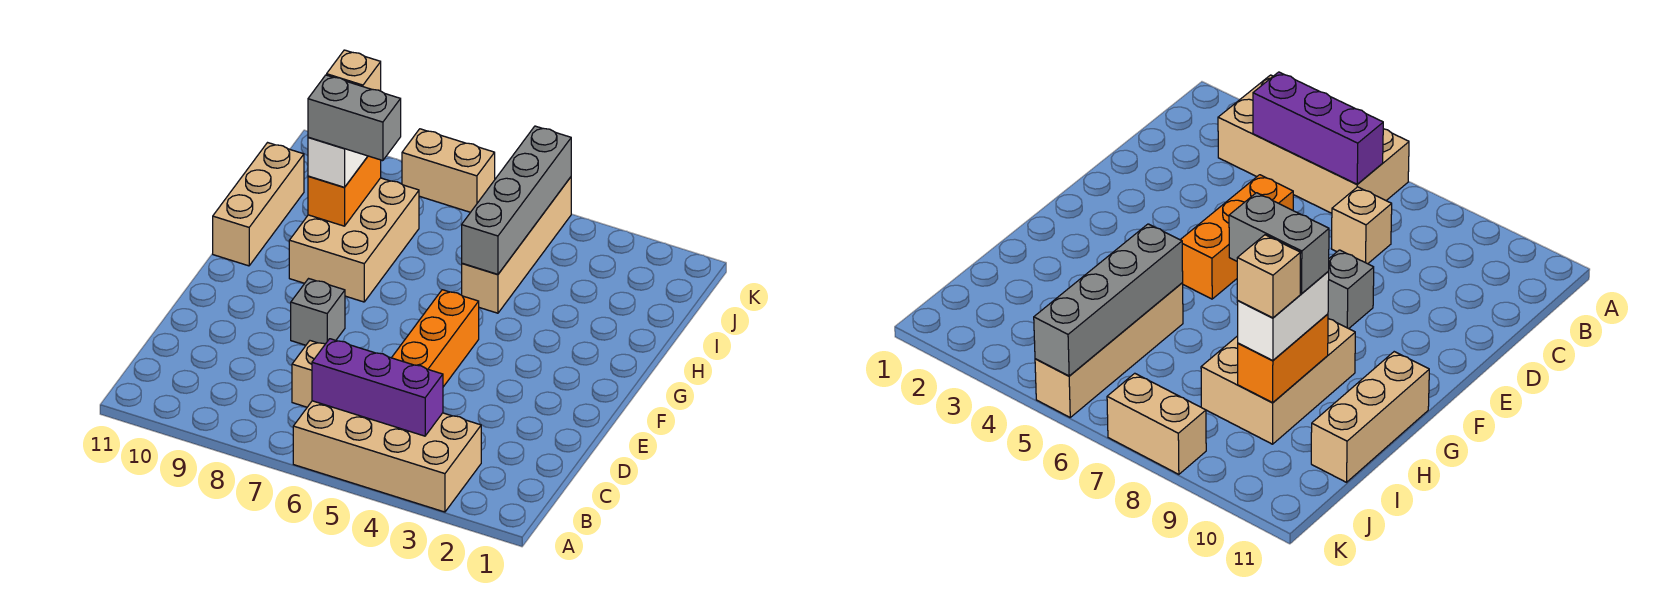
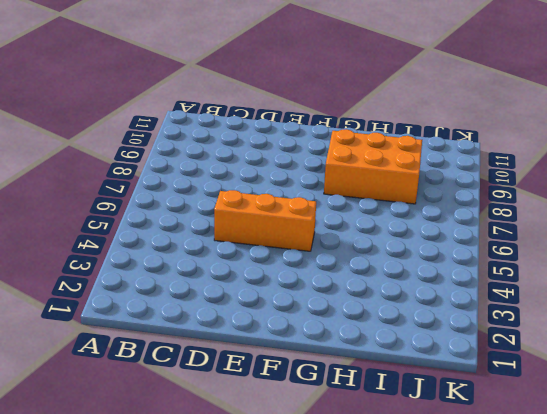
orange 2x3 brick [324,129,422,204] -> tan 2x3 brick [289,178,419,302]
none -> tan 2x4 brick [293,401,481,512]
none -> tan 1x1 brick [292,341,325,407]
none -> grey 1x1 brick [291,279,345,345]

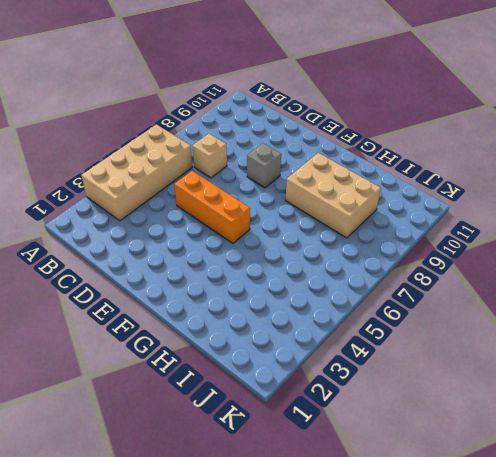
none -> tan 1x3 brick [213,143,304,266]
none -> tan 1x4 brick [462,177,571,313]
none -> tan 1x2 brick [402,129,495,212]

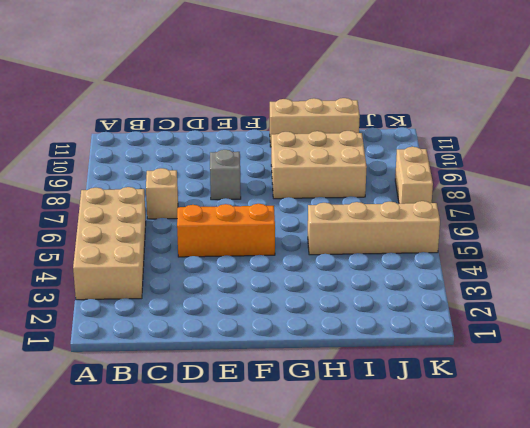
none -> purple 1x3 brick [312,339,443,436]
none -> grey 1x4 brick [462,126,571,274]
none -> orange 1x2 brick [308,156,381,226]

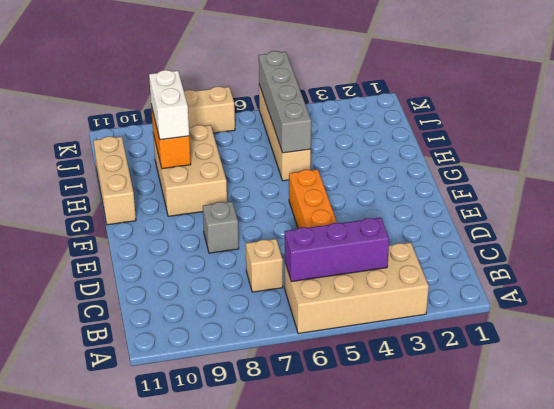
none -> grey 1x2 brick [308,75,401,161]
none -> tan 1x1 brick [327,50,381,91]

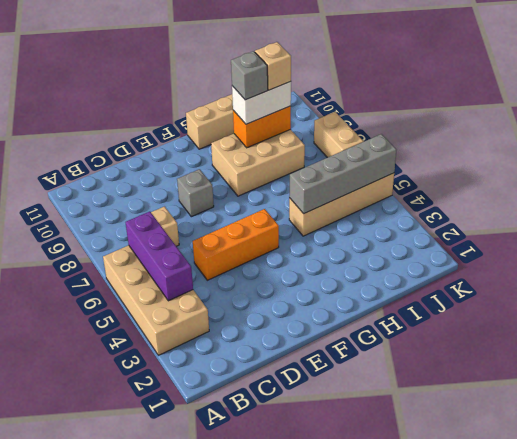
grey 1x1 brick [231,51,268,100] -> grey 1x2 brick [308,75,401,161]

